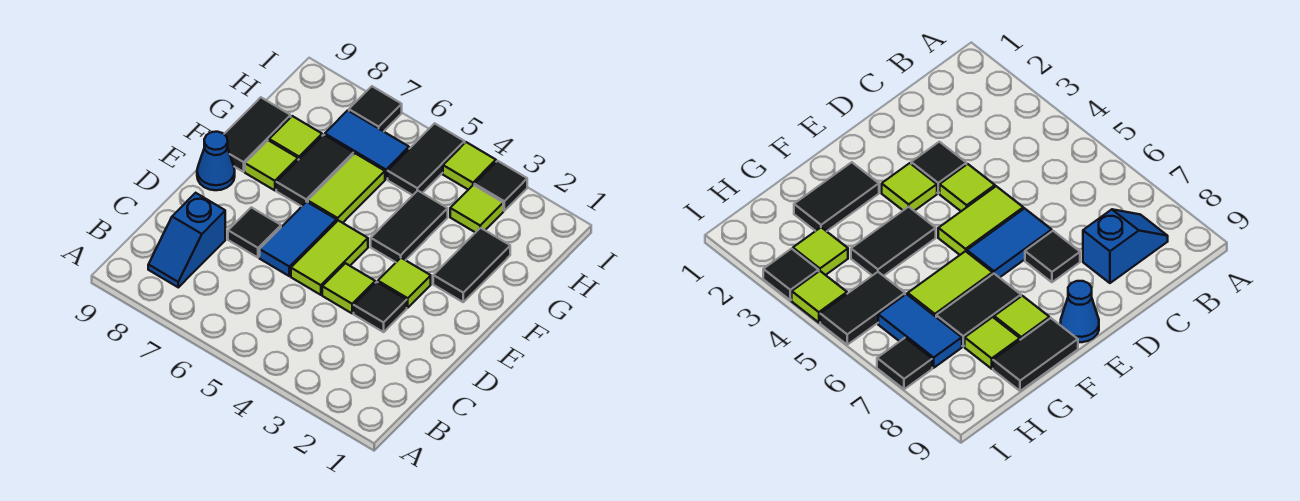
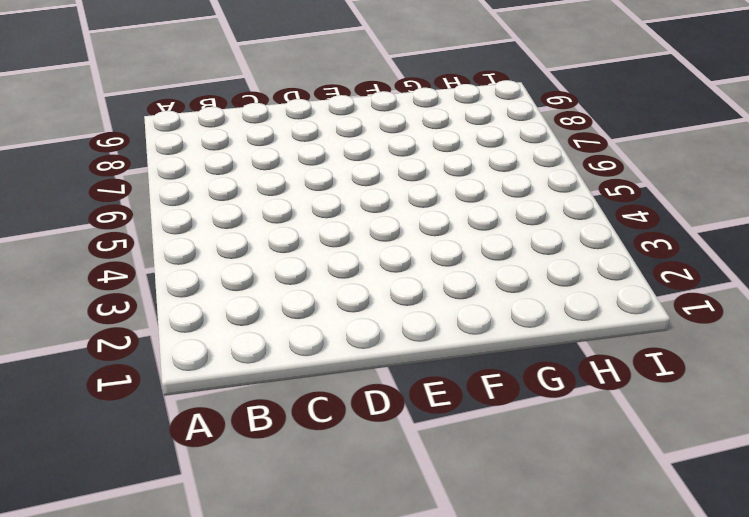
none -> blue 1x2 slope [148,193,225,287]
none -> black 1x1 tile [354,282,407,332]
none -> lime 1x1 tile [322,263,375,313]

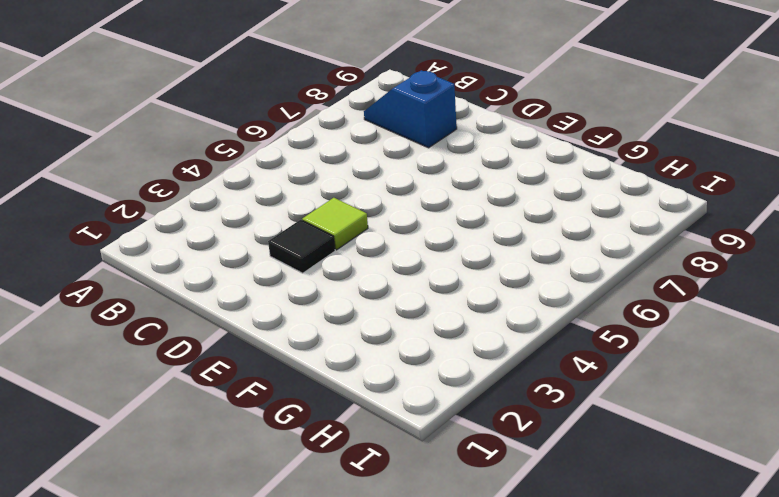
none -> lime 1x2 tile [291,221,368,295]
none -> blue 1x2 tile [260,202,337,276]
none -> black 1x1 tile [228,207,281,257]

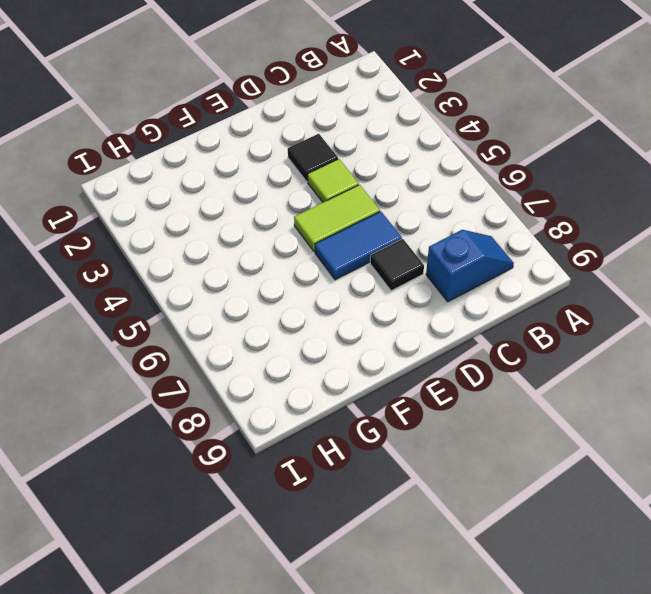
none -> lime 1x1 tile [378,258,431,308]
none -> blue 1x1 cone [197,132,235,190]
none -> black 1x2 tile [433,228,510,302]

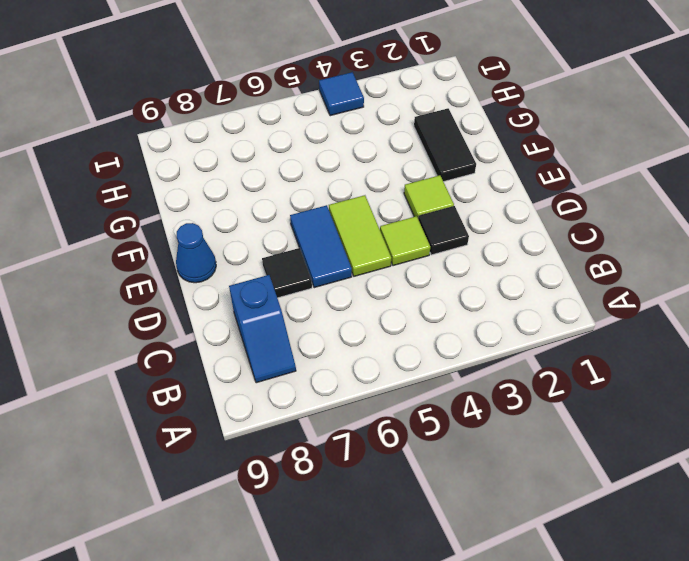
blue 1x1 tile [319,72,364,116] -> lime 1x1 tile [443,142,496,190]
none -> black 1x2 tile [371,191,448,262]
none -> lime 1x2 tile [308,153,385,223]
none -> black 1x2 tile [276,135,353,206]

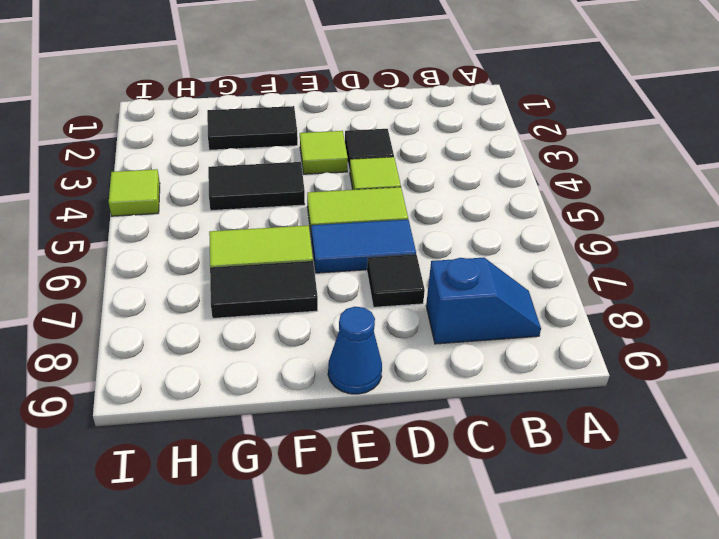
none -> lime 1x1 tile [245,140,298,190]
none -> black 1x2 tile [224,97,291,172]
none -> lime 1x1 tile [269,116,322,160]

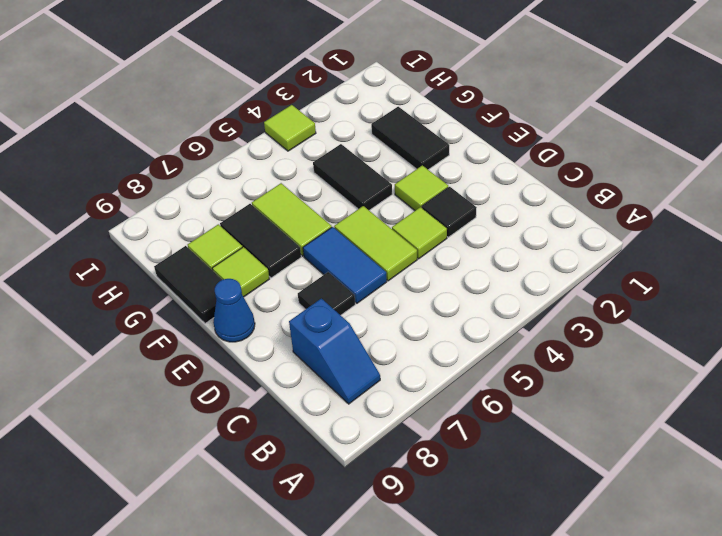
none -> lime 1x1 tile [450,185,503,233]
none -> black 1x2 tile [388,123,465,195]
none -> blue 1x2 tile [325,110,409,179]

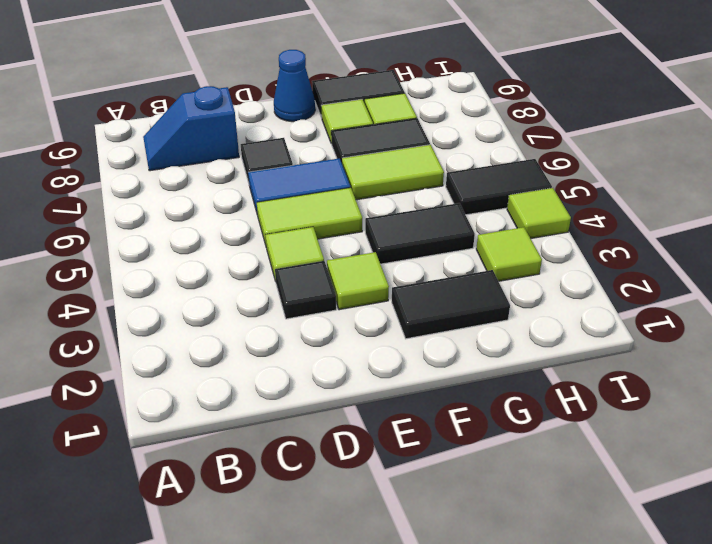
none -> blue 1x2 tile [325,110,409,179]
none -> black 1x1 tile [474,161,527,211]
none -> black 1x1 tile [349,86,402,131]

